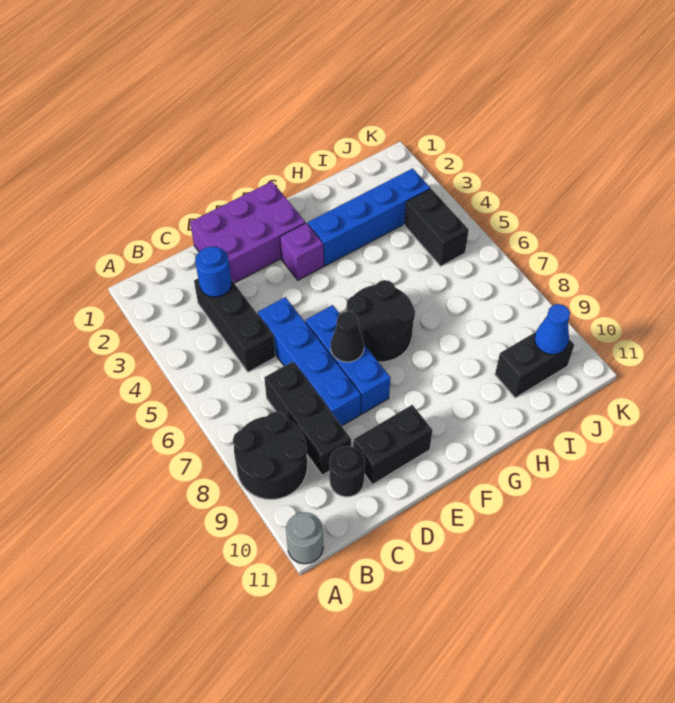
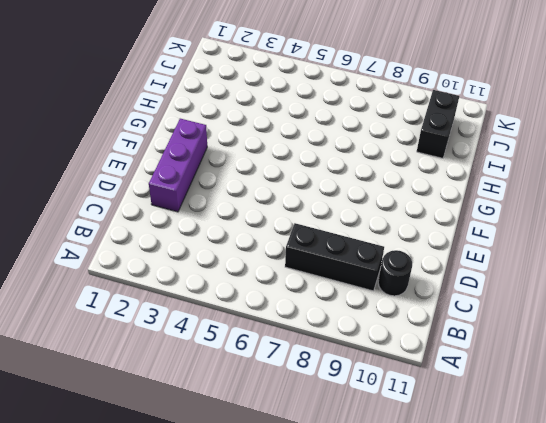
purple 1x3 brick [149,119,207,212] -> purple 2x3 brick [190,181,305,283]
none -> black 2x2 round brick [233,412,307,499]
none -> grey 1x1 round brick [286,512,323,564]
none -> black 1x3 brick [194,279,275,372]

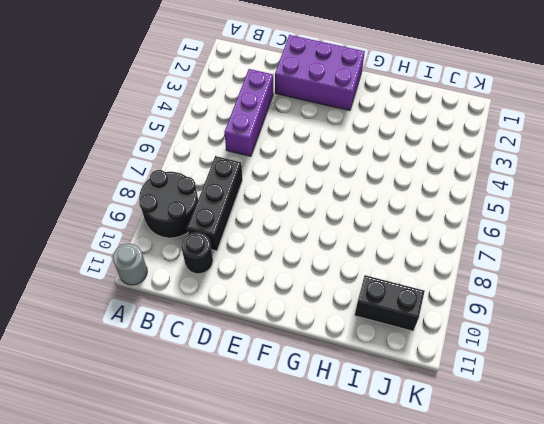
purple 1x3 brick [224,69,273,156] -> black 1x3 brick [194,279,275,372]
none -> blue 1x4 brick [258,297,361,426]
none -> black 1x2 brick [353,405,433,484]
none -> blue 1x3 brick [305,305,391,414]

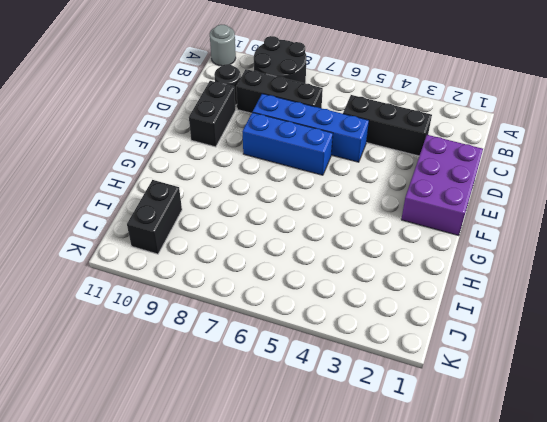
none -> purple 1x1 brick [280,223,324,280]
none -> black 2x2 round brick [346,280,415,362]
none -> blue 1x4 brick [308,169,430,266]

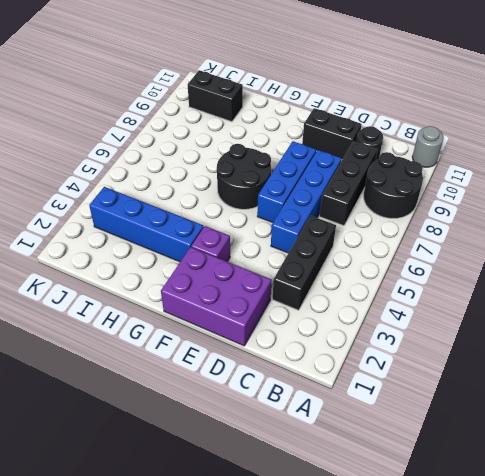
none -> black 1x2 brick [404,189,469,266]
none -> blue 1x1 round brick [195,247,232,297]
none -> black 1x1 cone [330,311,364,362]

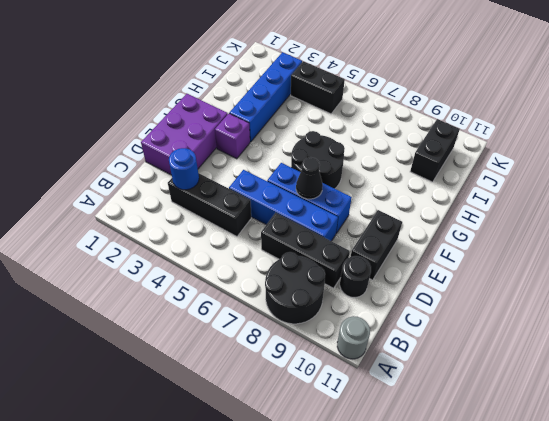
none -> blue 1x1 cone [534,304,570,355]

